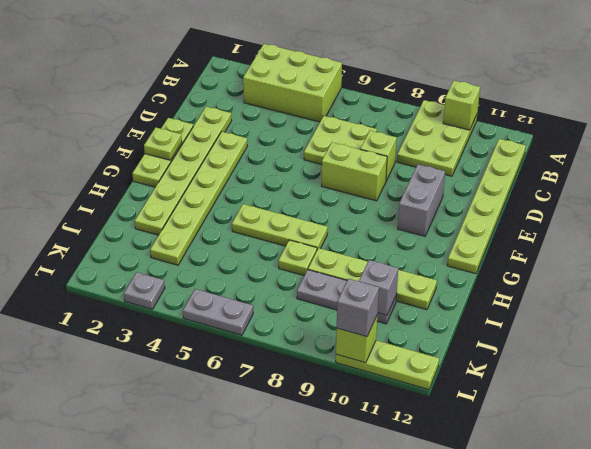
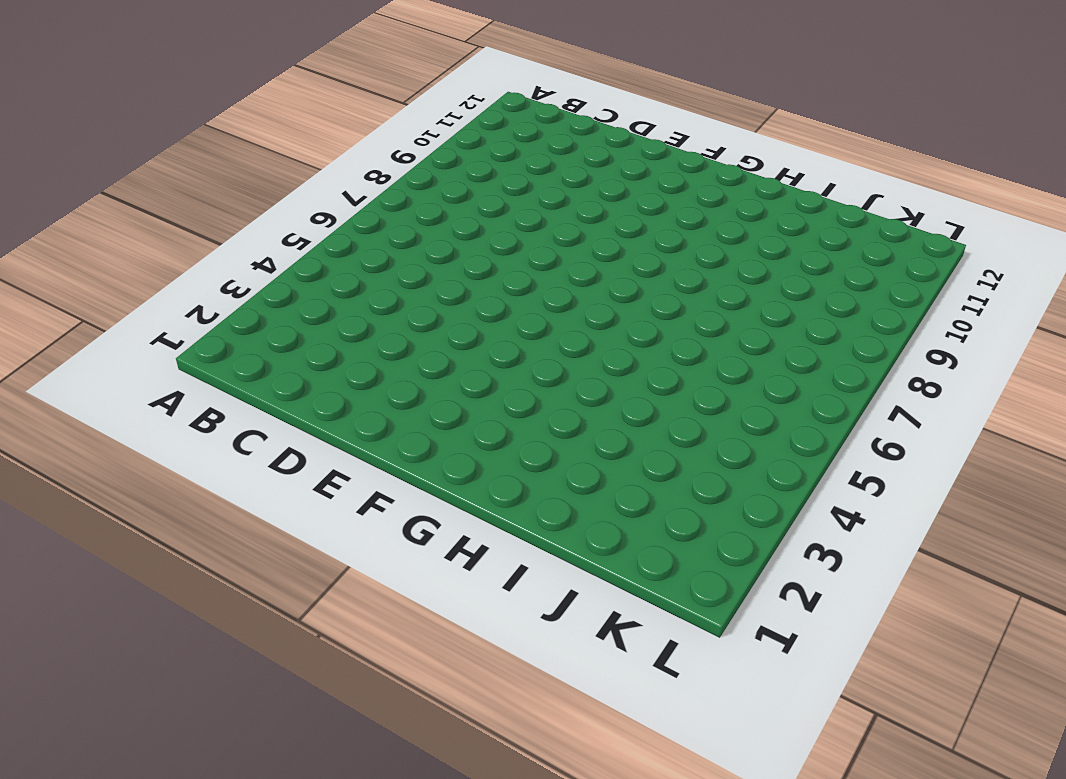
none -> lime 2x3 brick [243,44,342,122]
none -> lime 2x3 plate [397,100,477,176]
none -> lime 1x6 plate [447,139,526,274]

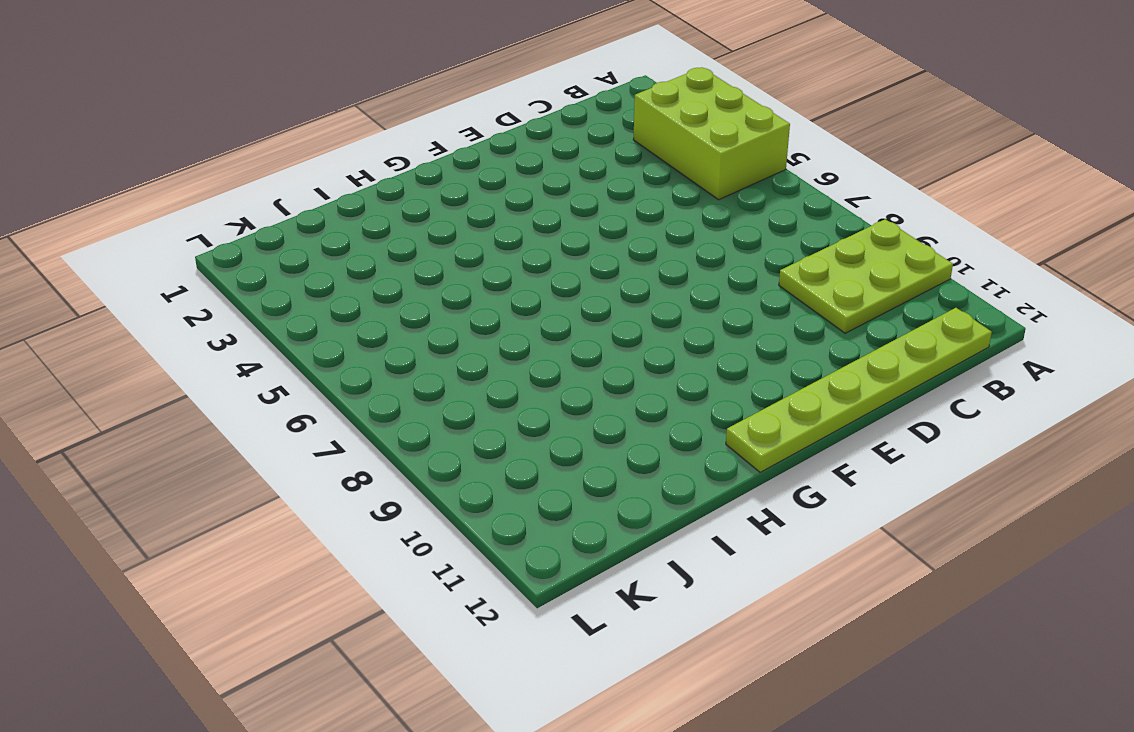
none -> lime 2x2 plate [304,116,377,165]
none -> lime 1x6 plate [135,107,232,235]
none -> lime 1x1 brick [360,131,397,181]

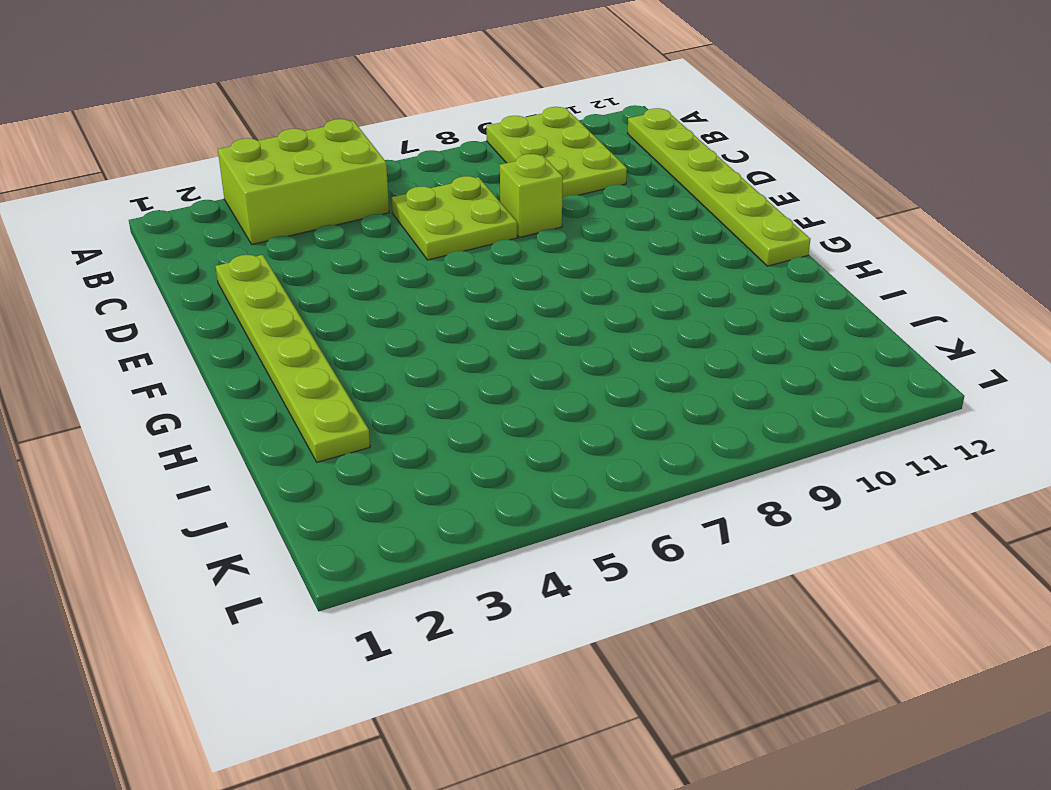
none -> lime 1x3 plate [132,118,193,187]
none -> lime 1x6 plate [150,132,247,265]
none -> lime 1x2 brick [322,142,387,201]

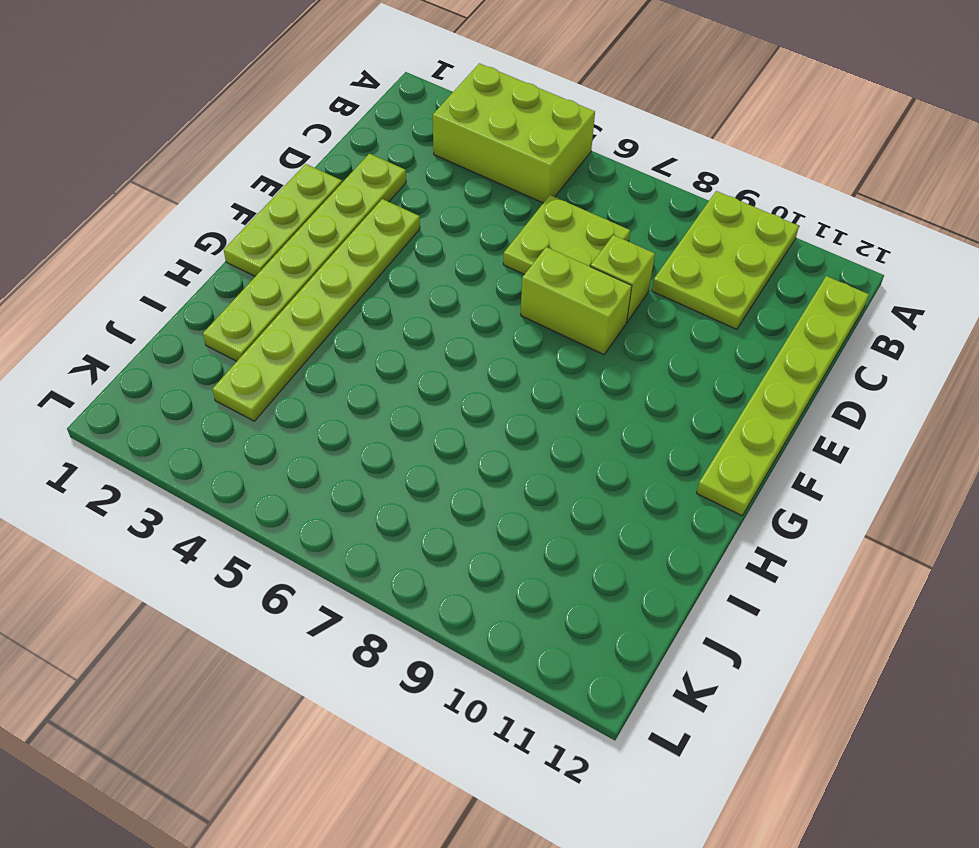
none -> grey 1x2 brick [398,164,445,236]
none -> lime 1x3 plate [232,204,328,249]
none -> lime 1x1 plate [278,240,317,276]

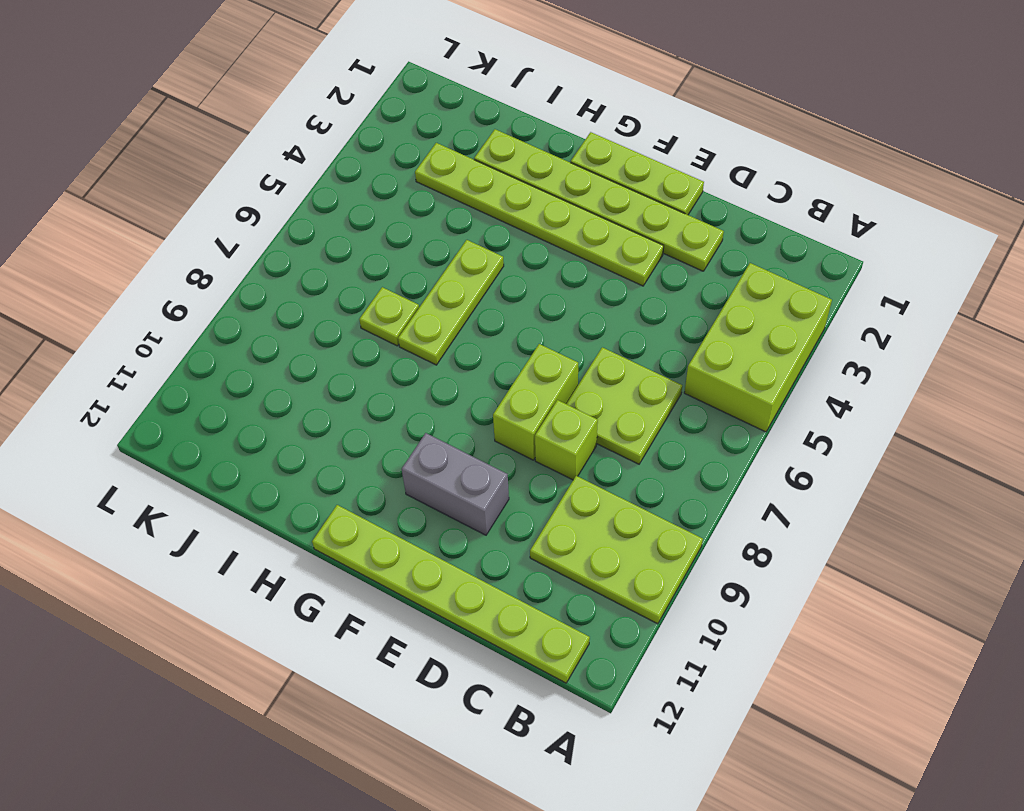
none -> lime 1x4 plate [308,248,437,310]
none -> grey 1x3 plate [297,270,397,324]
none -> grey 1x1 plate [124,272,165,309]

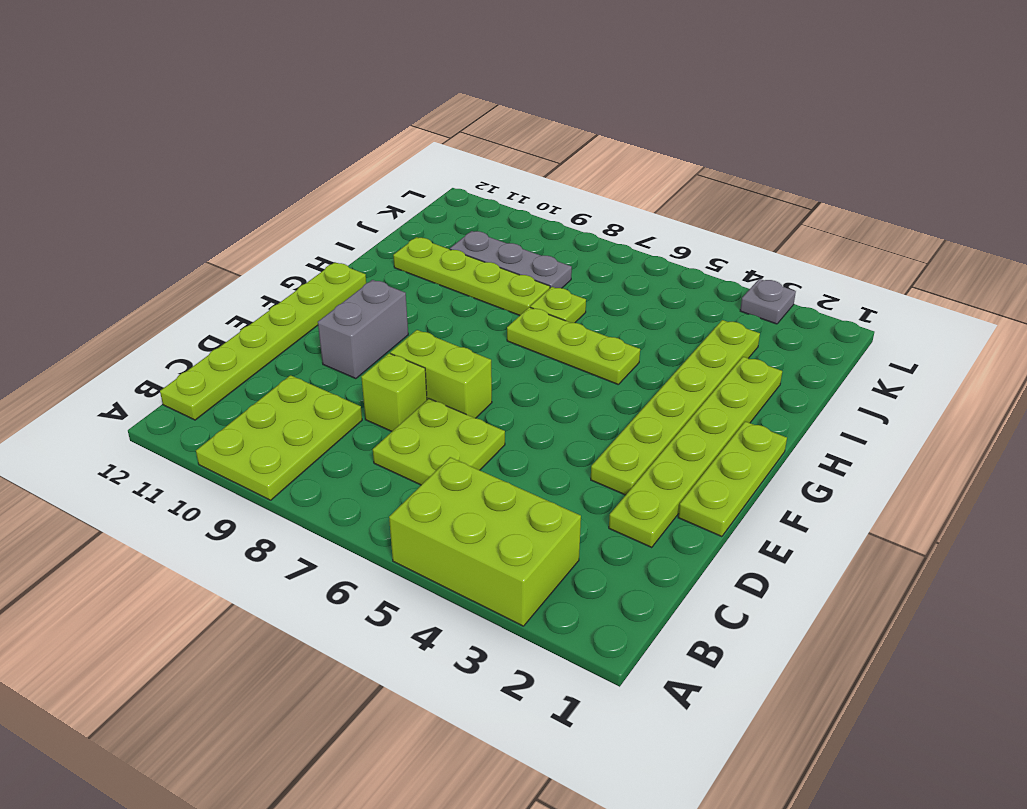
none -> grey 1x2 plate [183,289,253,335]
none -> lime 1x3 plate [336,340,439,390]
none -> lime 1x1 brick [443,81,480,130]

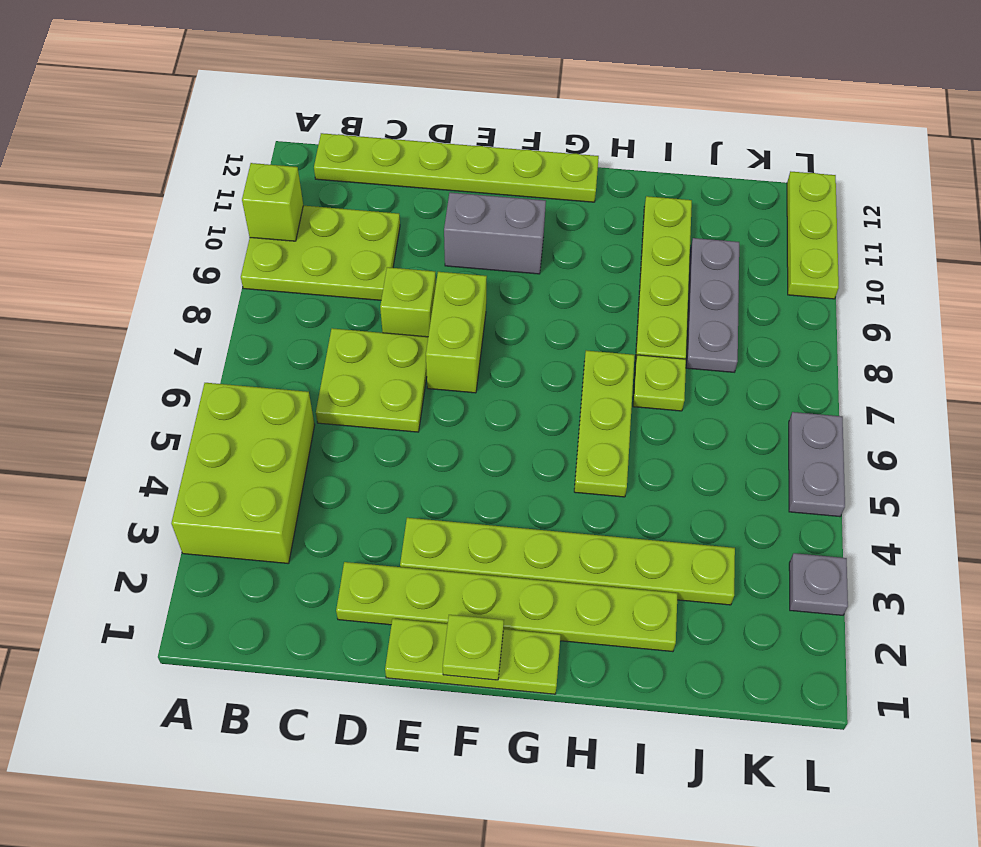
none -> grey 1x1 brick [359,260,398,315]
none -> lime 1x1 brick [336,316,377,363]
none -> grey 1x1 brick [337,279,379,337]

